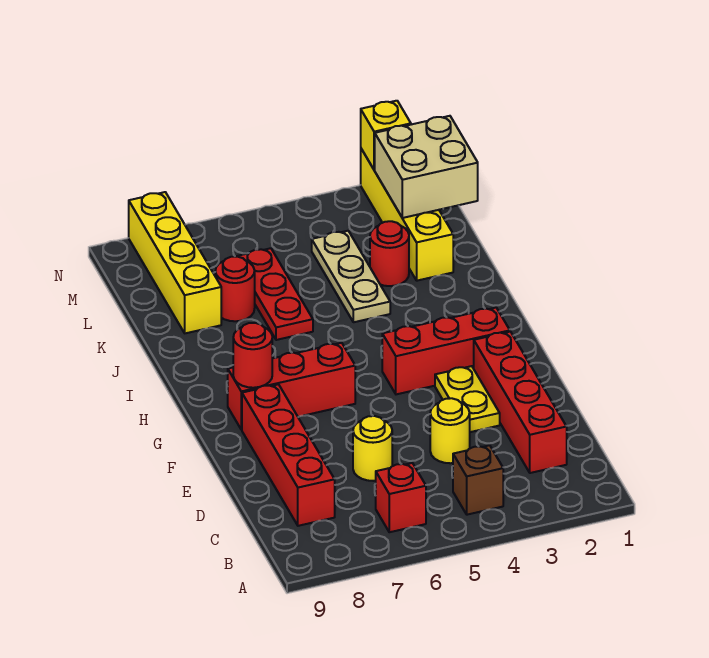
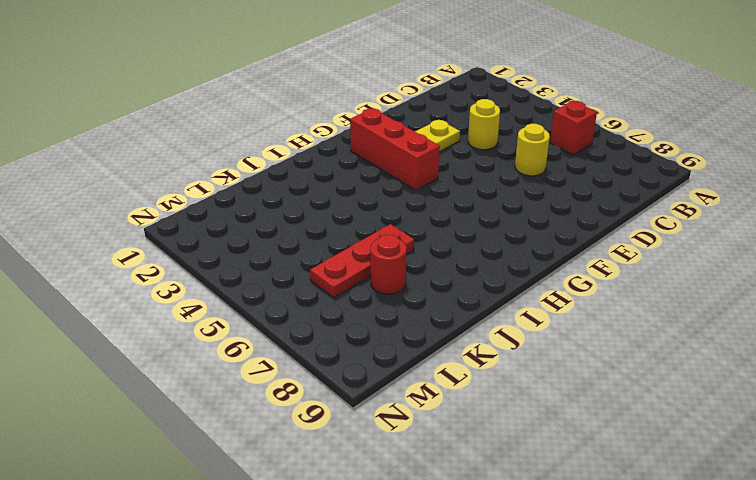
none -> brown 1x1 brick [453,445,503,515]
none -> red 1x4 brick [474,332,567,473]
none -> red 1x4 brick [242,384,335,526]

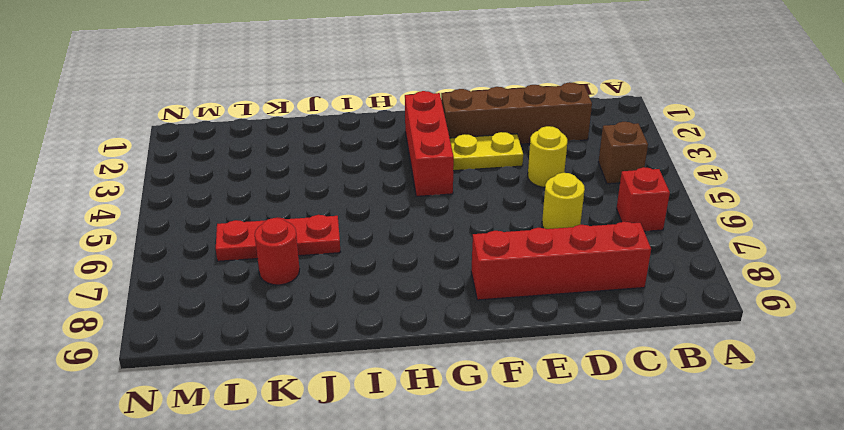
brown 1x4 brick [441,82,592,144] -> red 1x4 brick [474,332,567,473]
none -> red 1x3 brick [228,343,355,430]
none -> tan 1x3 plate [312,231,390,322]
none -> yellow 1x4 brick [361,149,453,281]

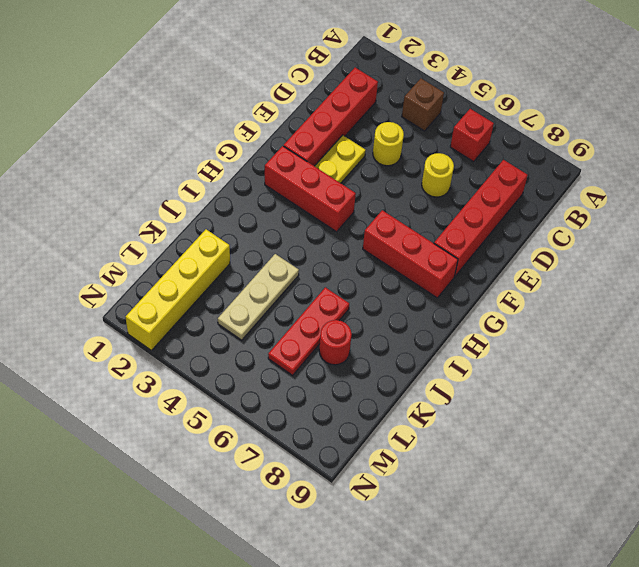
none -> red 1x1 round brick [370,221,409,286]
none -> yellow 1x4 brick [129,192,221,333]
none -> red 1x1 round brick [233,323,272,388]

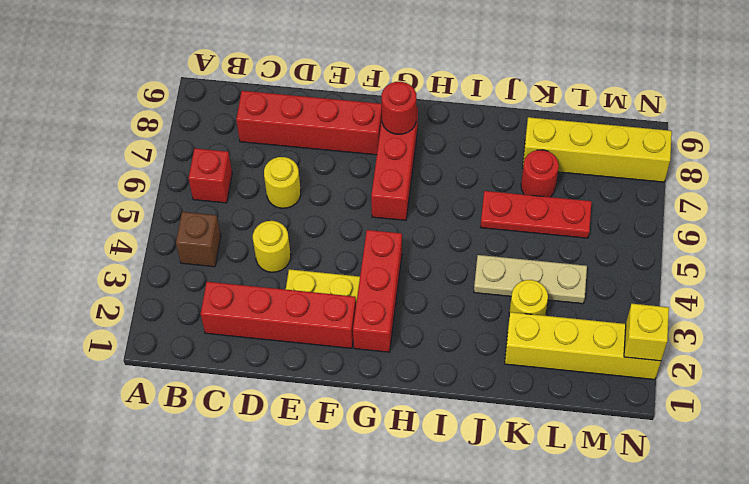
yellow 1x1 round brick [509,280,548,316] -> red 1x1 round brick [370,221,409,286]
none -> tan 2x2 brick [375,116,478,218]

